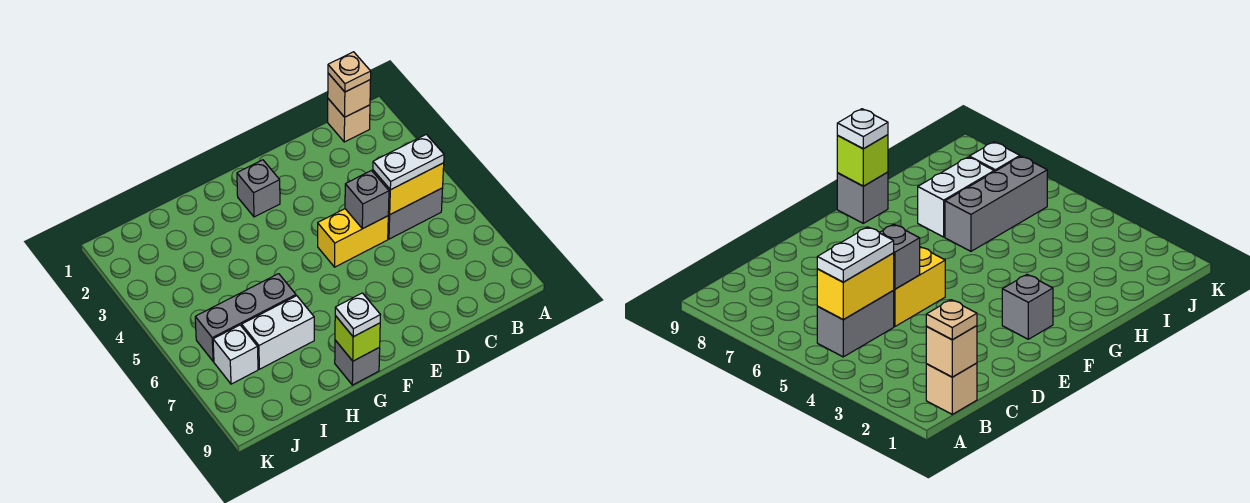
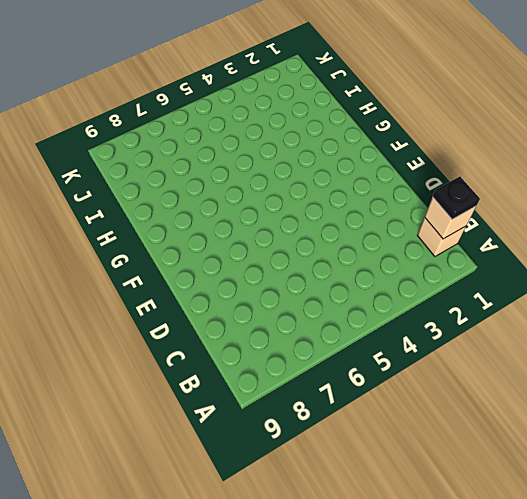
black 1x1 plate [433,177,480,219] -> tan 1x1 plate [328,52,371,92]
none -> grey 1x2 brick [388,188,443,239]
none -> yellow 1x2 brick [318,209,388,267]
none -> grey 1x1 brick [237,160,280,217]

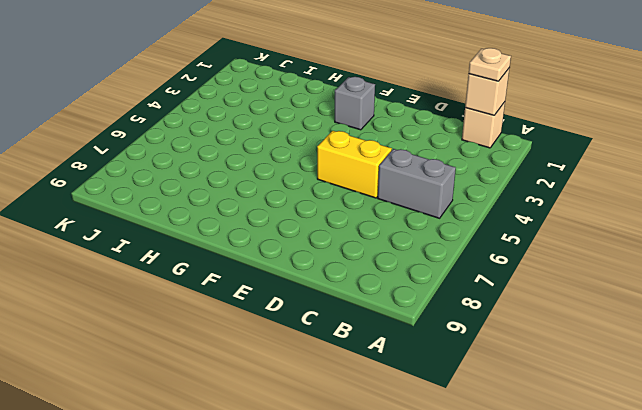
none -> grey 1x1 brick [335,340,380,385]
none -> grey 1x3 brick [195,274,296,361]
none -> white 1x2 brick [242,296,314,369]

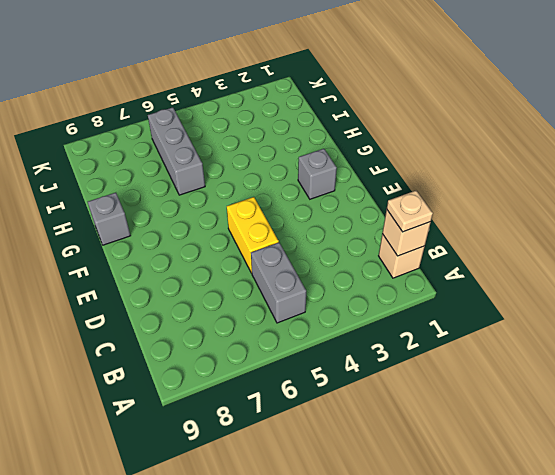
none -> white 1x2 brick [242,296,314,369]
none -> white 1x1 brick [213,325,258,384]
none -> yellow 1x2 brick [373,163,444,215]

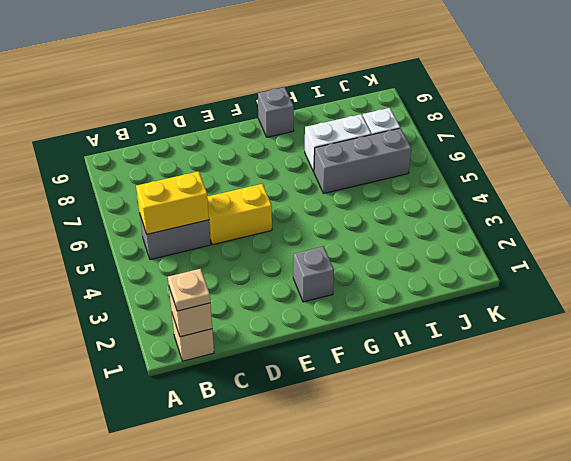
none -> grey 1x1 brick [345,171,389,229]
none -> lime 1x1 brick [335,316,380,361]
none -> white 1x2 plate [373,134,444,190]

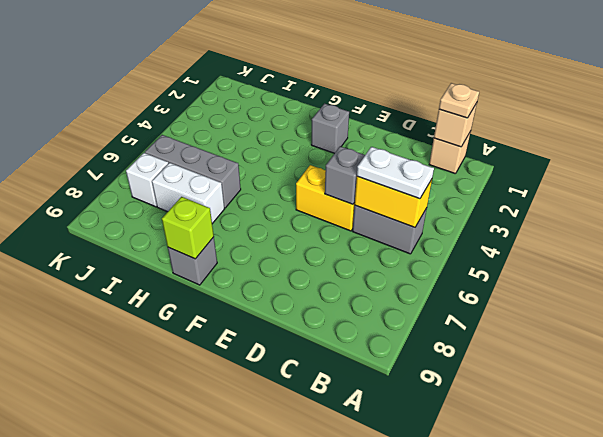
none -> white 1x1 plate [335,293,380,337]

